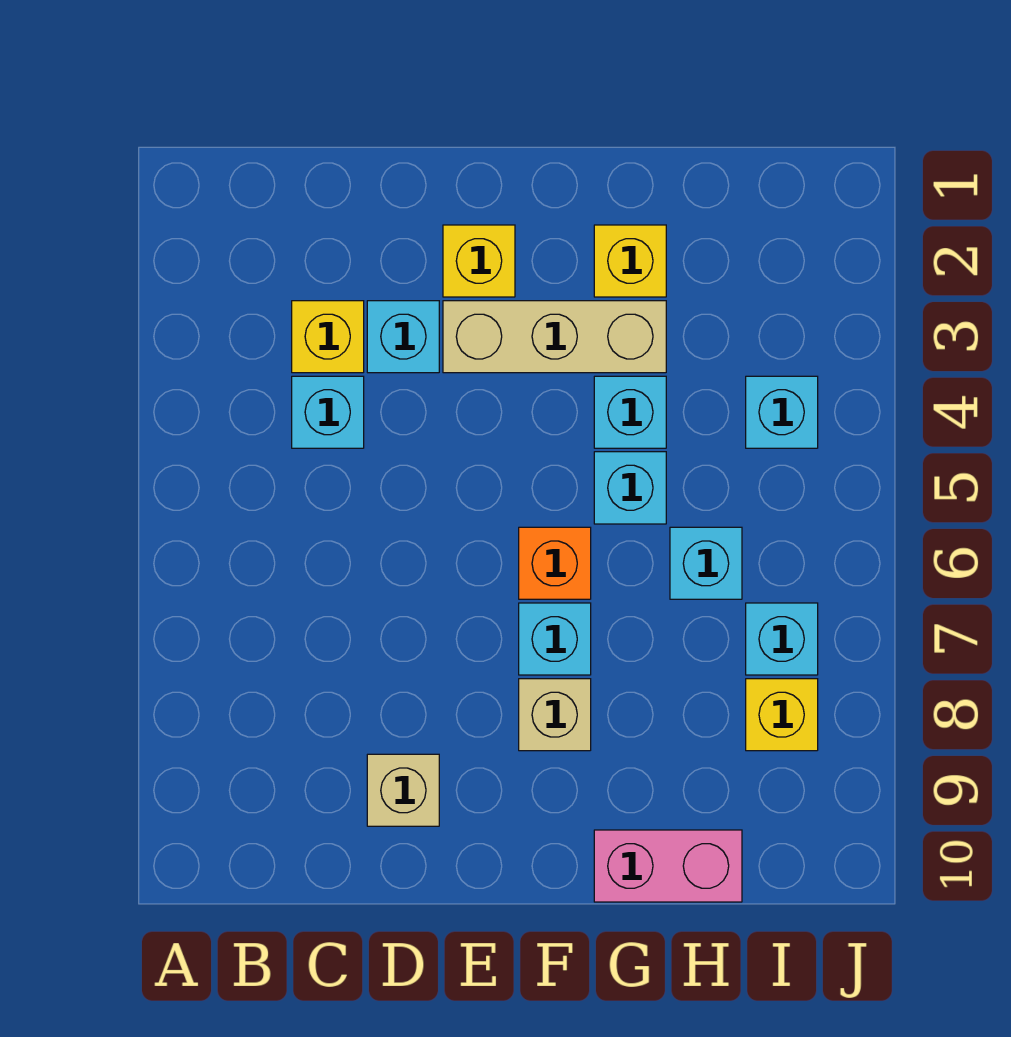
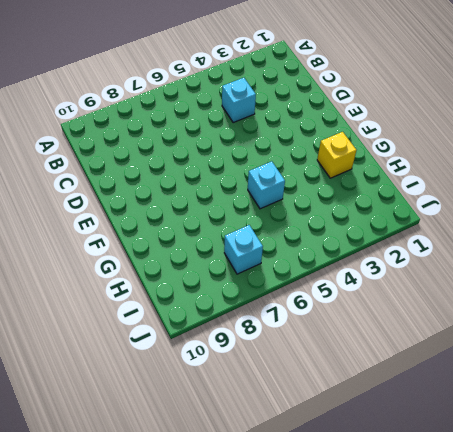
none -> yellow 1x1 brick [292,301,364,373]
none -> cyan 1x1 brick [367,301,439,373]
none -> tan 1x1 brick [367,754,439,826]

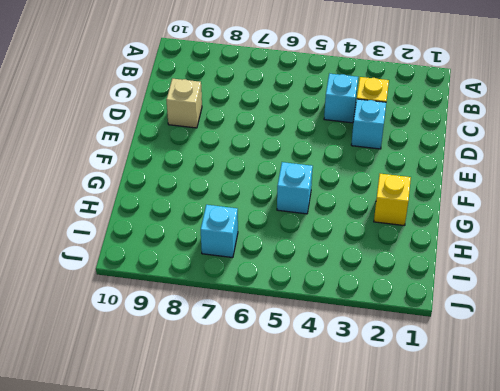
none -> yellow 1x1 brick [443,225,515,297]
none -> tan 1x3 brick [443,301,666,373]
none -> orange 1x1 brick [519,527,591,599]

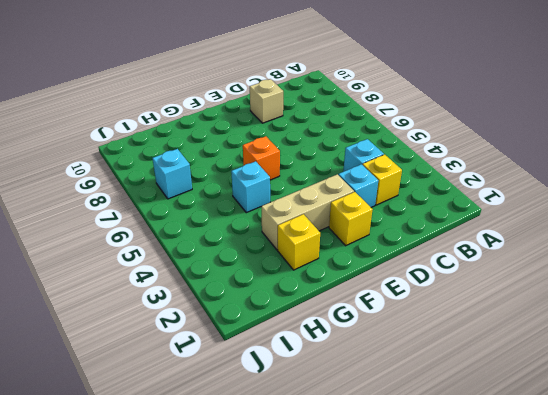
none -> cyan 1x1 brick [519,603,591,675]
none -> tan 1x1 brick [519,679,591,751]
none -> cyan 1x1 brick [594,376,666,448]

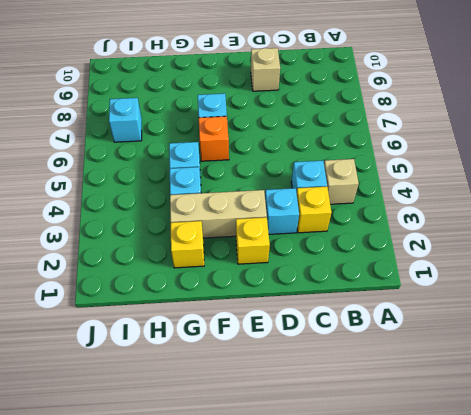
tan 1x1 brick [324,159,359,204] -> tan 1x1 brick moved to [519,679,591,751]
none -> pink 1x2 brick [594,830,742,902]
none -> cyan 1x1 brick [670,527,742,599]
none -> cyan 1x1 brick [746,376,818,448]

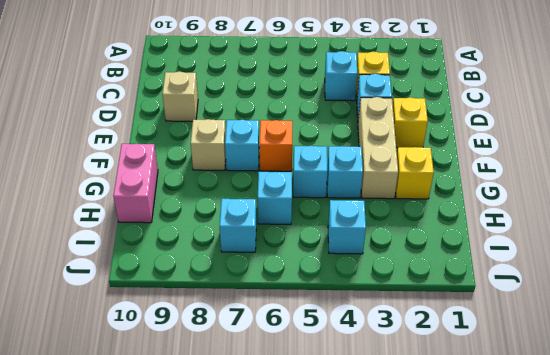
none -> yellow 1x1 brick [746,679,818,751]

